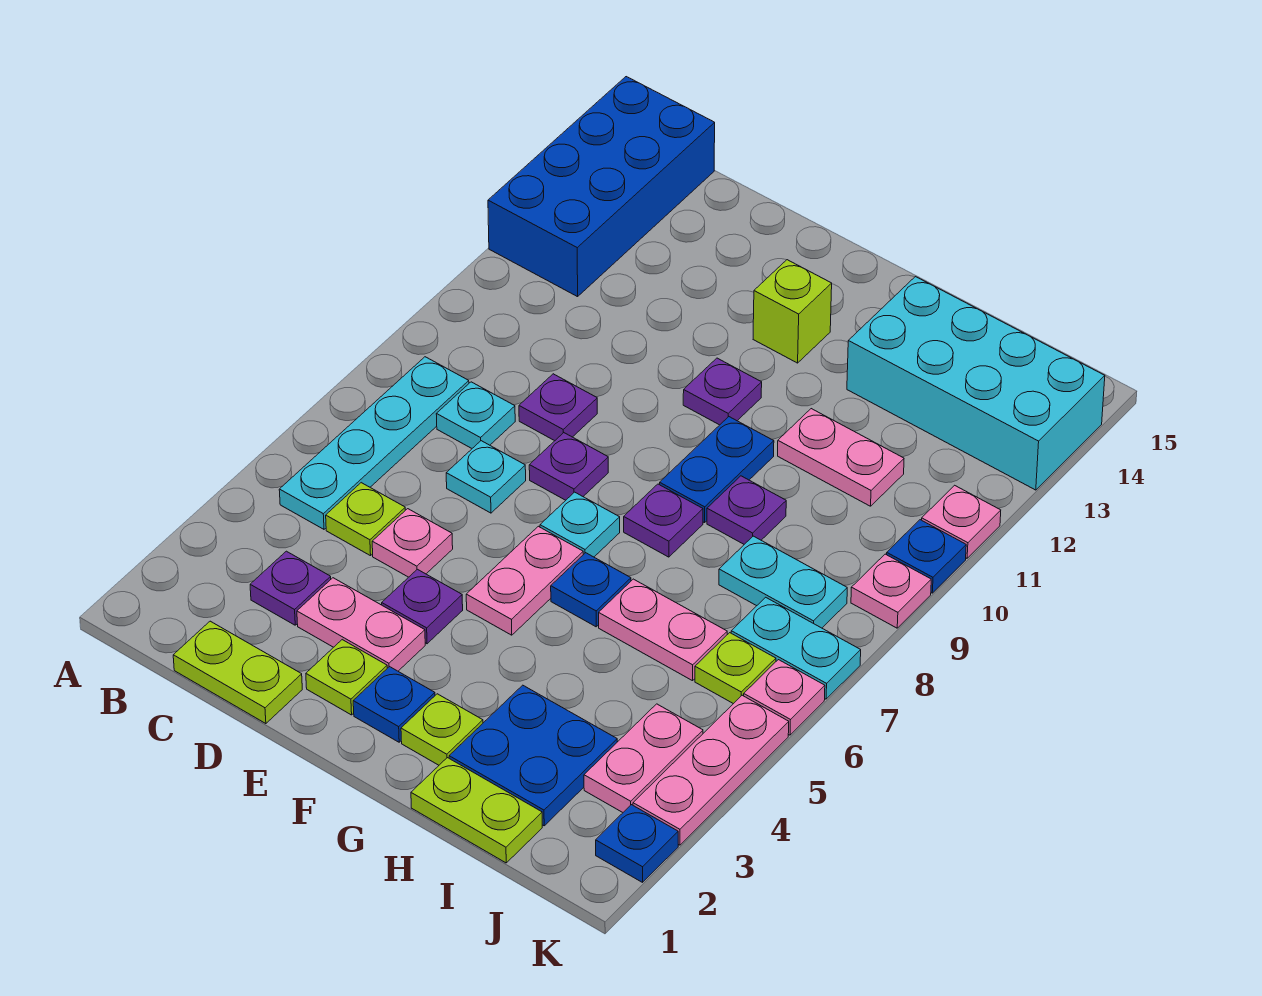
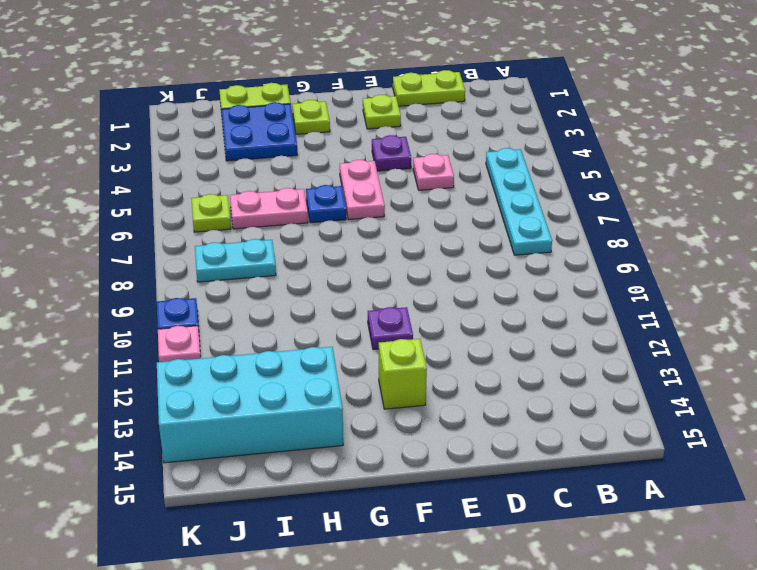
none -> blue 2x4 brick [488,77,715,297]
none -> purple 1x1 plate [250,551,331,625]
none -> lime 1x1 plate [326,483,405,556]
none -> cyan 1x1 plate [436,382,515,448]

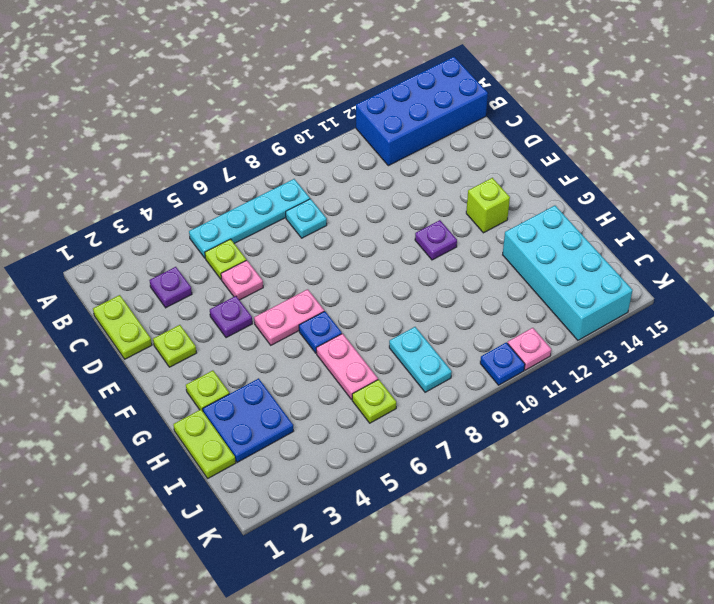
none -> pink 1x2 plate [297,578,425,671]
none -> cyan 1x1 plate [446,441,526,513]
none -> purple 1x1 plate [519,374,597,441]
none -> purple 1x1 plate [529,433,608,500]

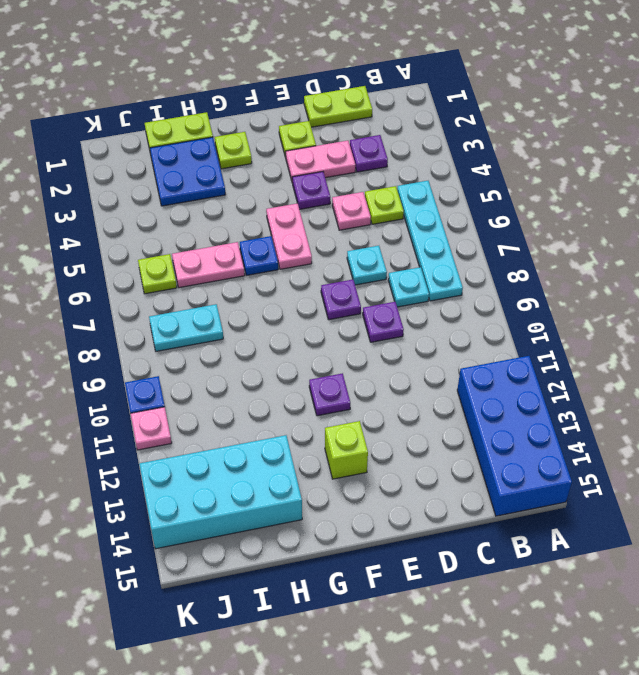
none -> blue 1x1 plate [353,667,435,742]
none -> cyan 1x1 plate [540,492,620,557]
none -> purple 1x1 plate [624,484,703,557]
none -> blue 1x2 plate [660,417,774,523]

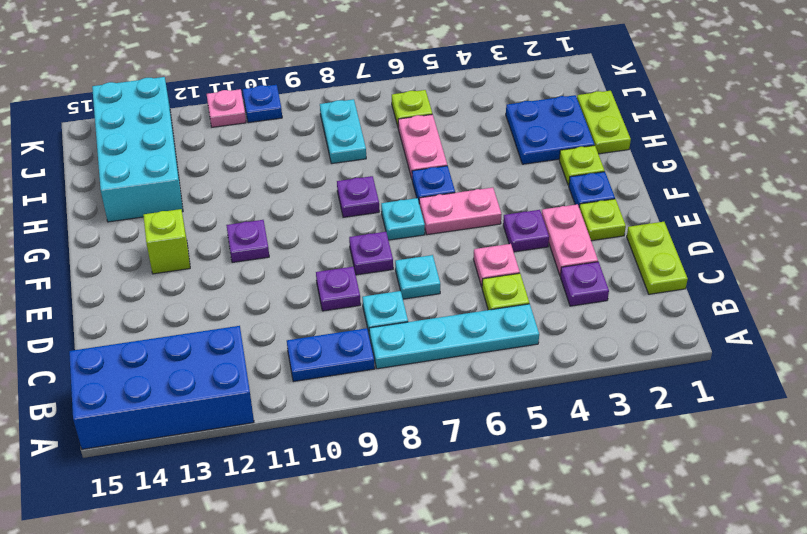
blue 1x2 plate [287,328,375,382] -> blue 1x2 plate moved to [660,417,774,523]
none -> purple 1x1 plate [707,476,786,544]
none -> pink 1x2 plate [778,409,904,506]
none -> pink 1x2 plate [584,704,703,812]
none -> cyan 1x2 plate [731,597,861,699]

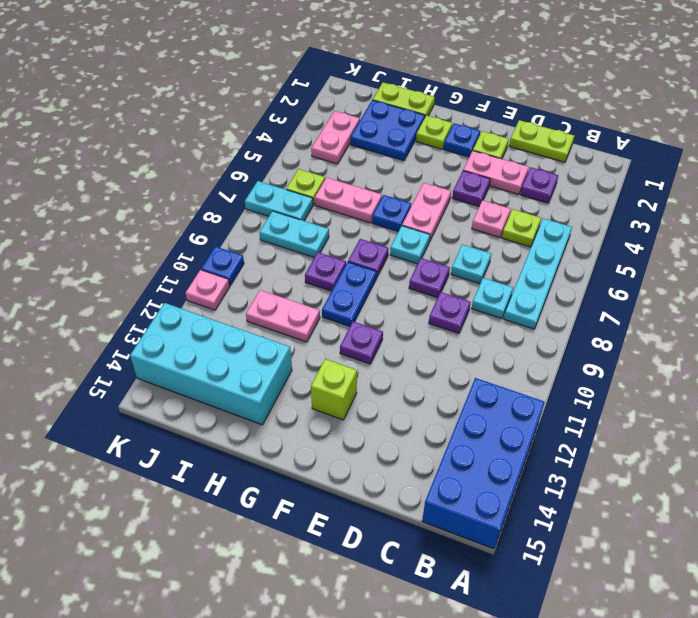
none -> blue 1x1 plate [596,805,678,882]
none -> pink 1x3 plate [633,695,789,845]
none -> pink 1x1 plate [744,660,825,735]
none -> pink 1x1 plate [851,554,931,628]

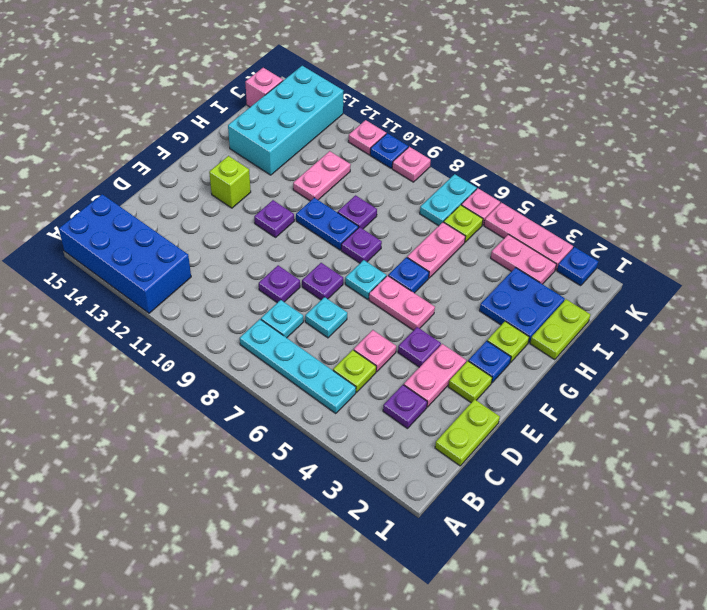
pink 1x1 brick [245,68,283,107] -> none
none -> cyan 1x2 plate [719,536,847,628]

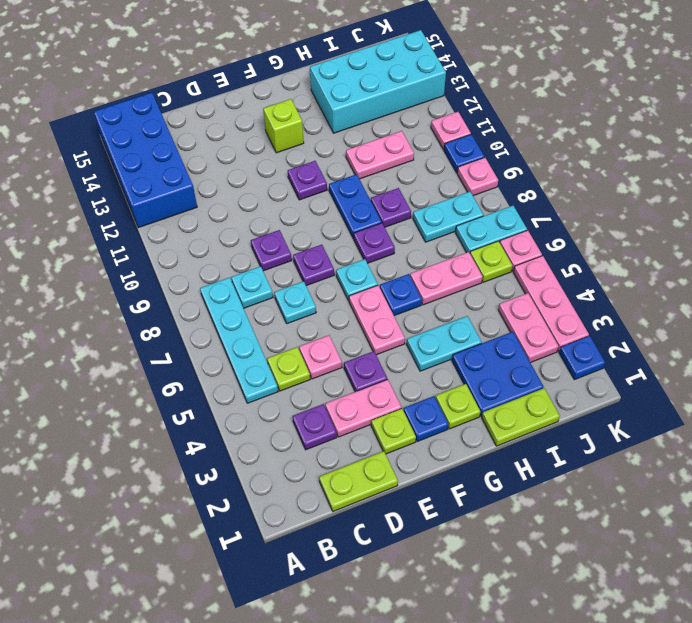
cyan 1x2 plate [407,316,482,371] -> none

